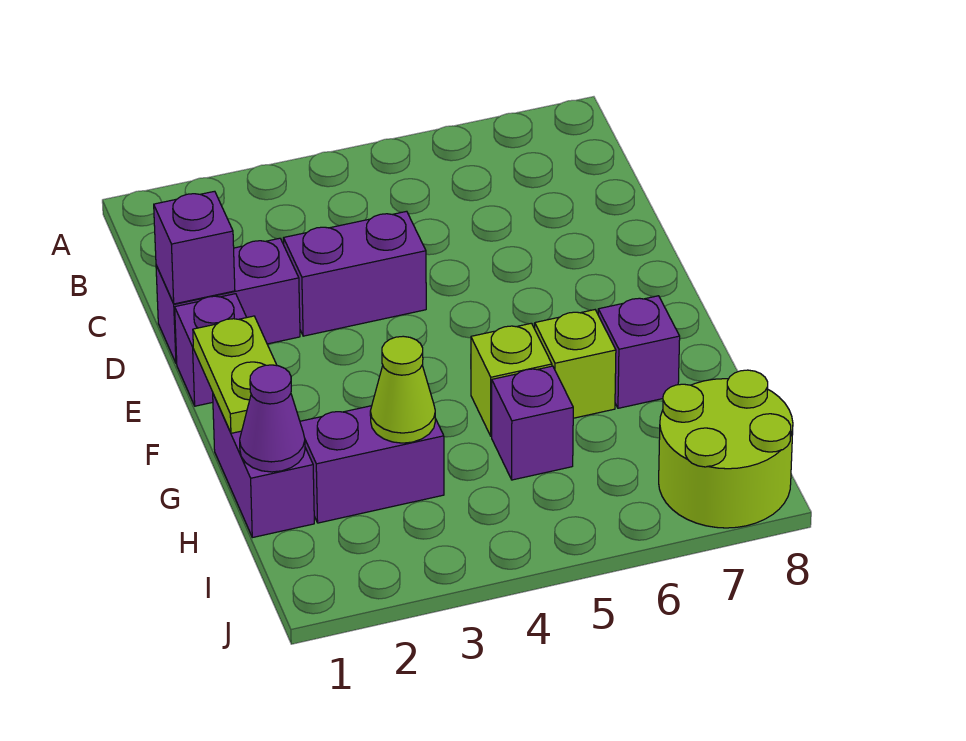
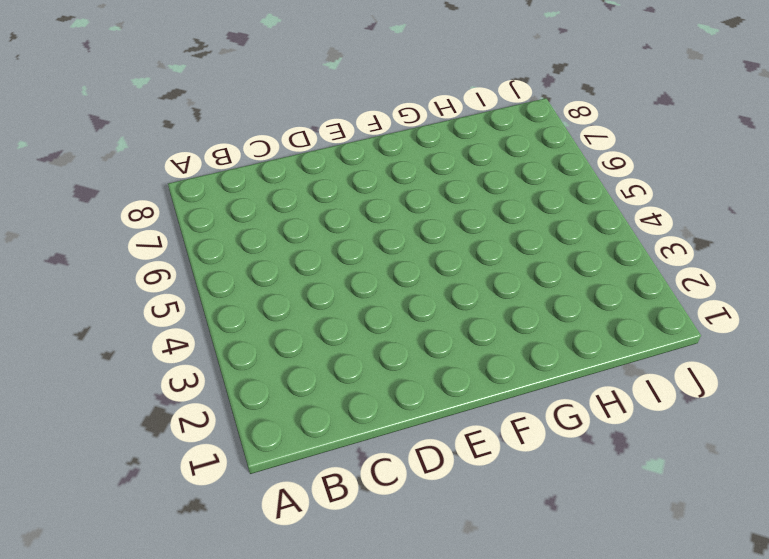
none -> purple 1x2 brick [156,238,300,364]
none -> purple 1x2 brick [284,211,426,336]
none -> purple 1x1 brick [175,294,247,406]

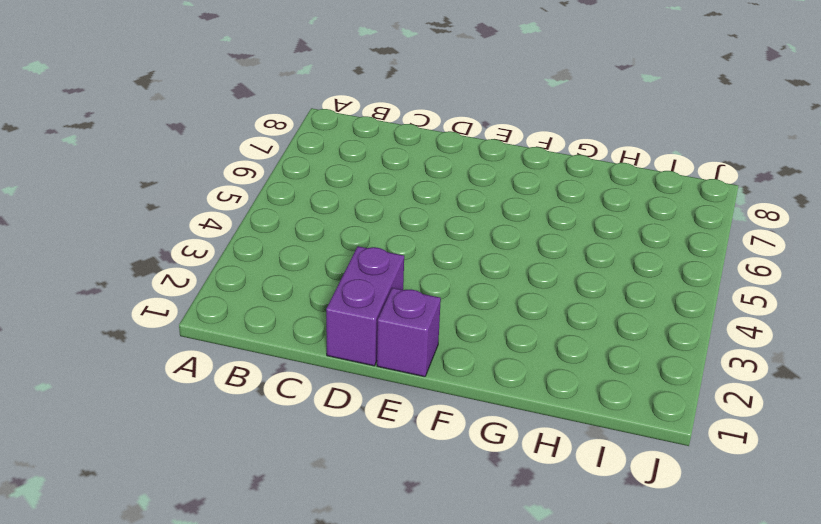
none -> purple 1x2 brick [284,211,426,336]
none -> purple 1x2 brick [213,394,314,538]
none -> lime 1x1 brick [471,323,552,436]

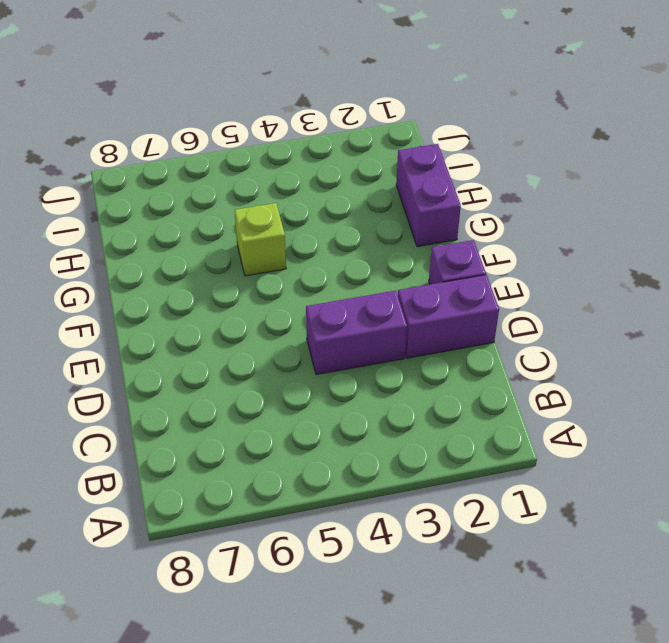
none -> lime 1x1 brick [535,310,616,418]
none -> purple 1x1 brick [598,296,680,408]
none -> purple 1x2 brick [300,406,444,523]

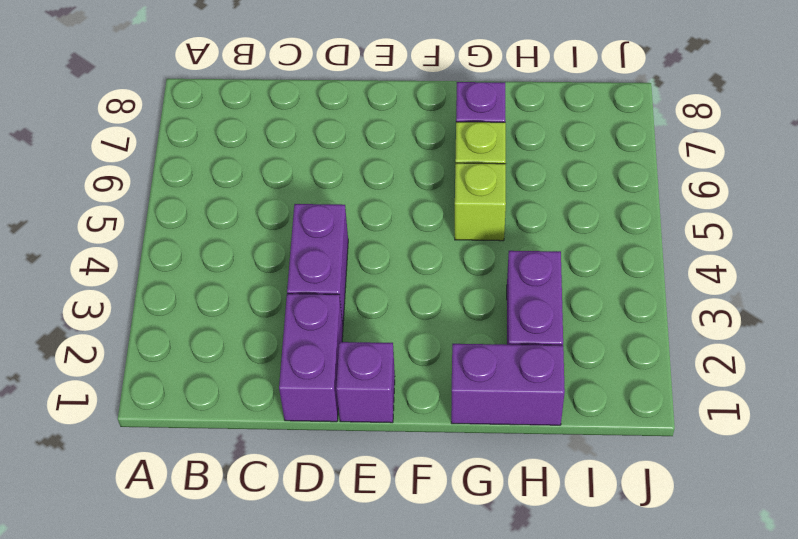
none -> purple 1x1 brick [492,366,573,480]
none -> lime 2x2 round brick [659,370,793,528]
none -> purple 1x1 brick [154,191,235,304]

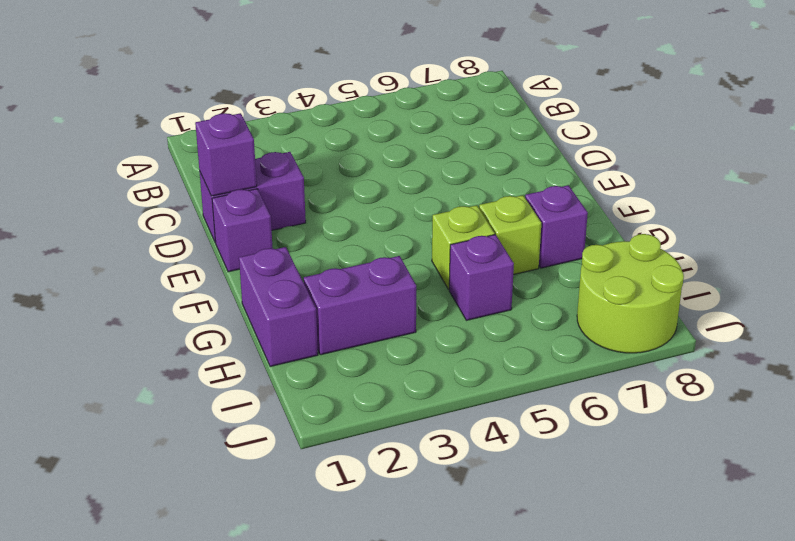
none -> purple 1x2 brick [284,211,426,336]
none -> lime 1x2 plate [193,316,277,433]
none -> purple 1x1 cone [240,365,305,472]

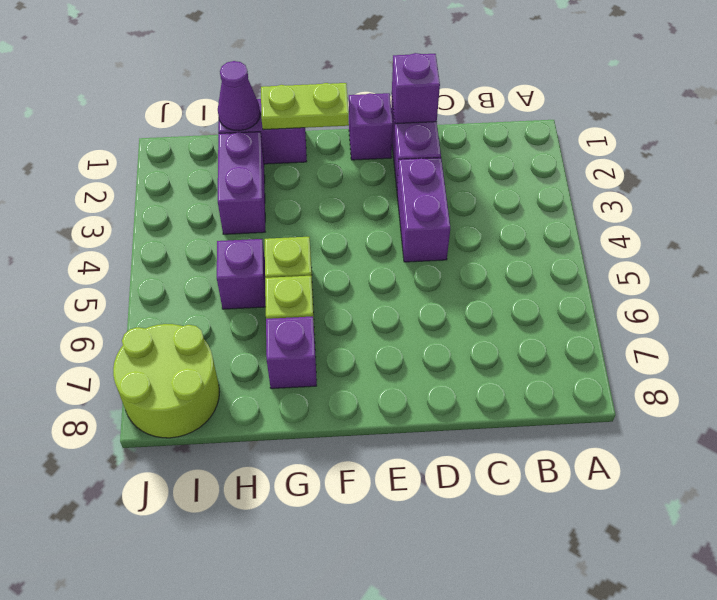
none -> lime 1x1 cone [370,336,435,443]

